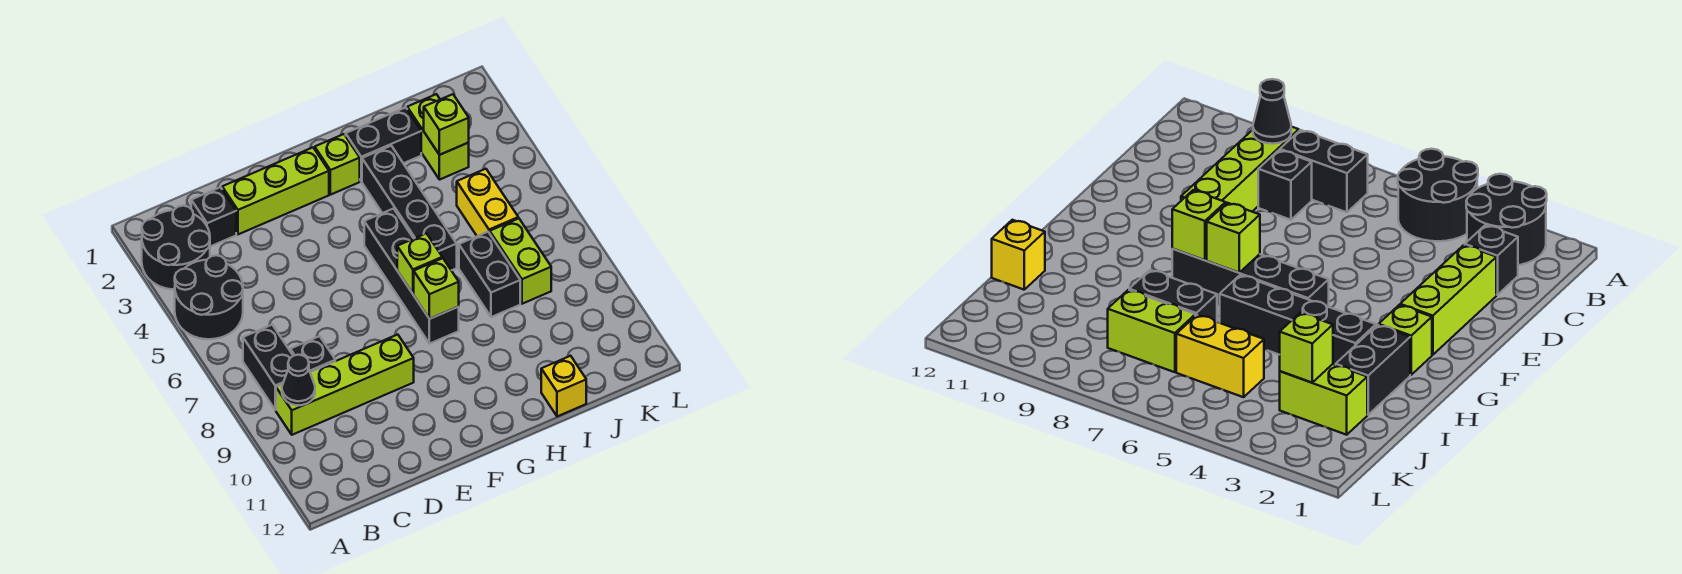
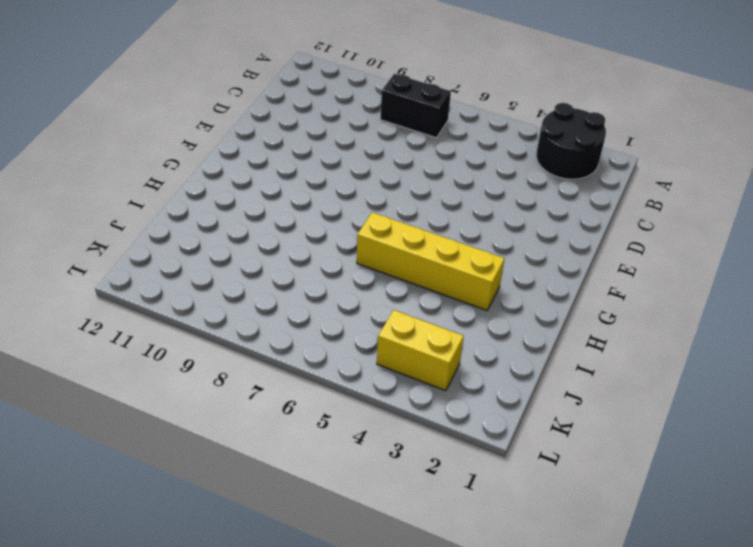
yellow 1x4 brick [357,212,505,310] -> black 1x4 brick [362,146,457,270]
yellow 1x2 brick [377,310,464,391] -> yellow 1x2 brick moved to [457,169,518,236]
none -> black 2x2 round brick [175,255,243,339]
none -> lime 1x4 brick [276,335,414,435]
none -> black 1x1 brick [191,187,236,247]

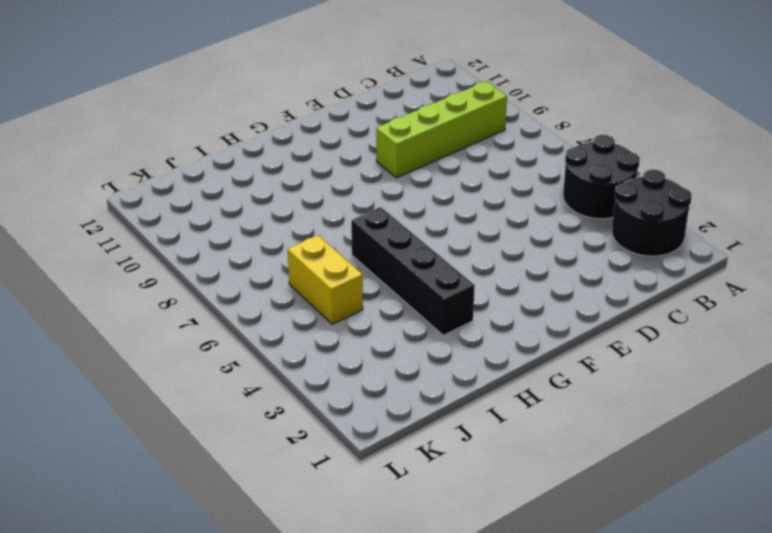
none -> black 1x2 brick [243,325,293,410]
none -> black 1x1 brick [191,187,236,247]
none -> black 1x1 brick [290,336,335,372]

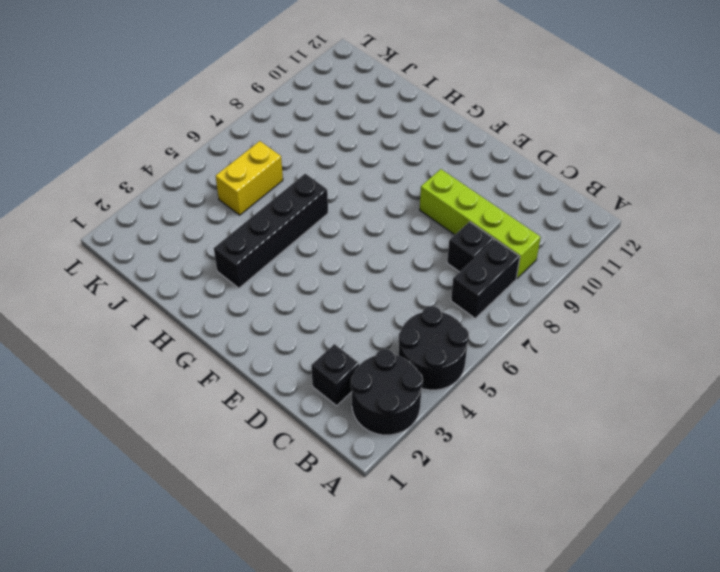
none -> lime 1x3 brick [222,148,329,234]
none -> lime 1x1 brick [315,134,360,195]
none -> black 1x4 brick [364,209,459,344]

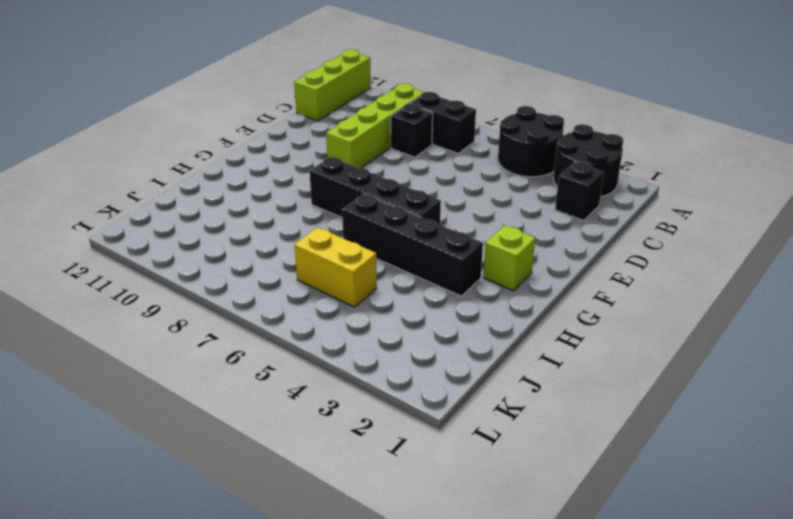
lime 1x3 brick [294,49,371,121] -> lime 1x3 brick moved to [222,148,329,234]
none -> black 1x2 brick [346,107,421,181]
none -> black 1x2 brick [459,232,520,317]
none -> yellow 1x1 brick [541,356,586,416]

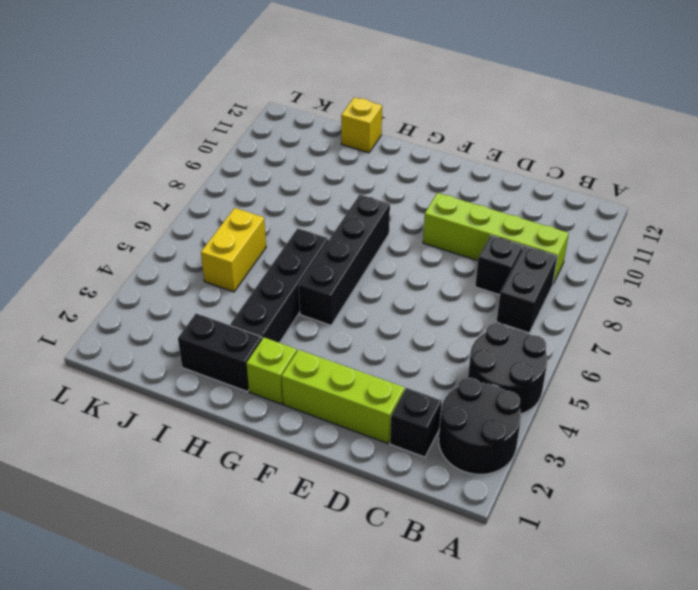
none -> black 1x2 brick [459,232,520,317]
none -> lime 1x2 brick [407,94,469,180]
none -> lime 1x2 brick [490,218,551,304]

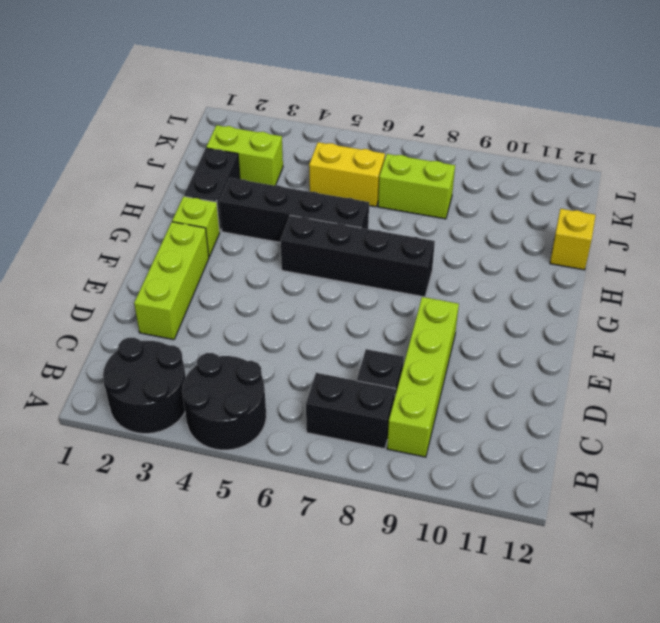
none -> black 1x1 brick [191,187,236,247]
none -> black 1x2 brick [459,232,520,317]
none -> black 1x1 cone [282,355,315,405]

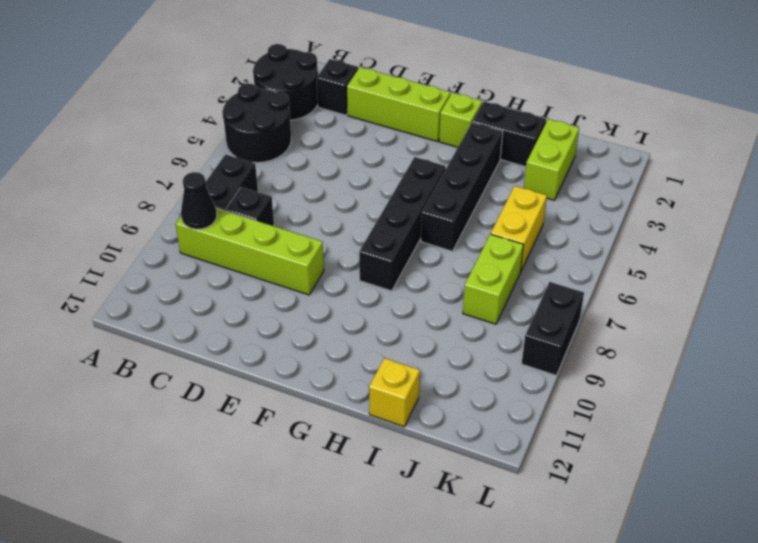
black 1x2 brick [522,282,584,375] -> black 1x2 brick moved to [459,232,520,317]
none -> lime 1x1 brick [397,233,442,294]
none -> lime 1x1 brick [414,258,459,319]
none -> lime 1x1 brick [424,94,469,155]

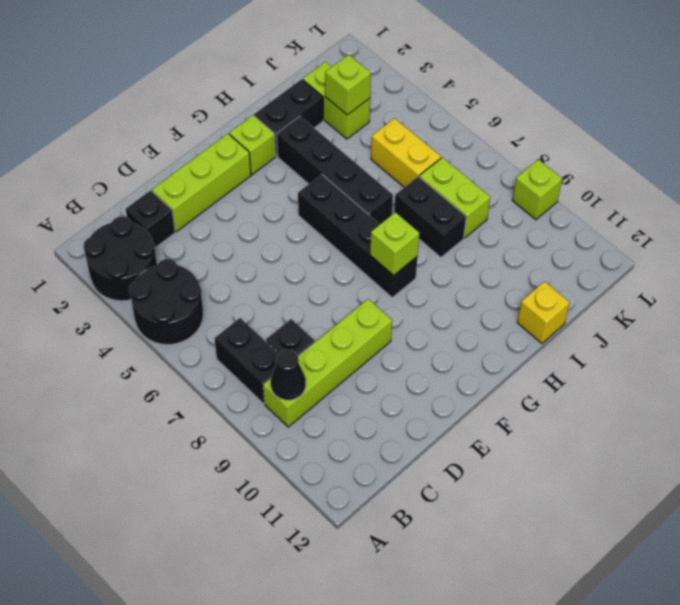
lime 1x1 brick [512,160,562,220] -> lime 1x1 brick moved to [397,233,442,294]

